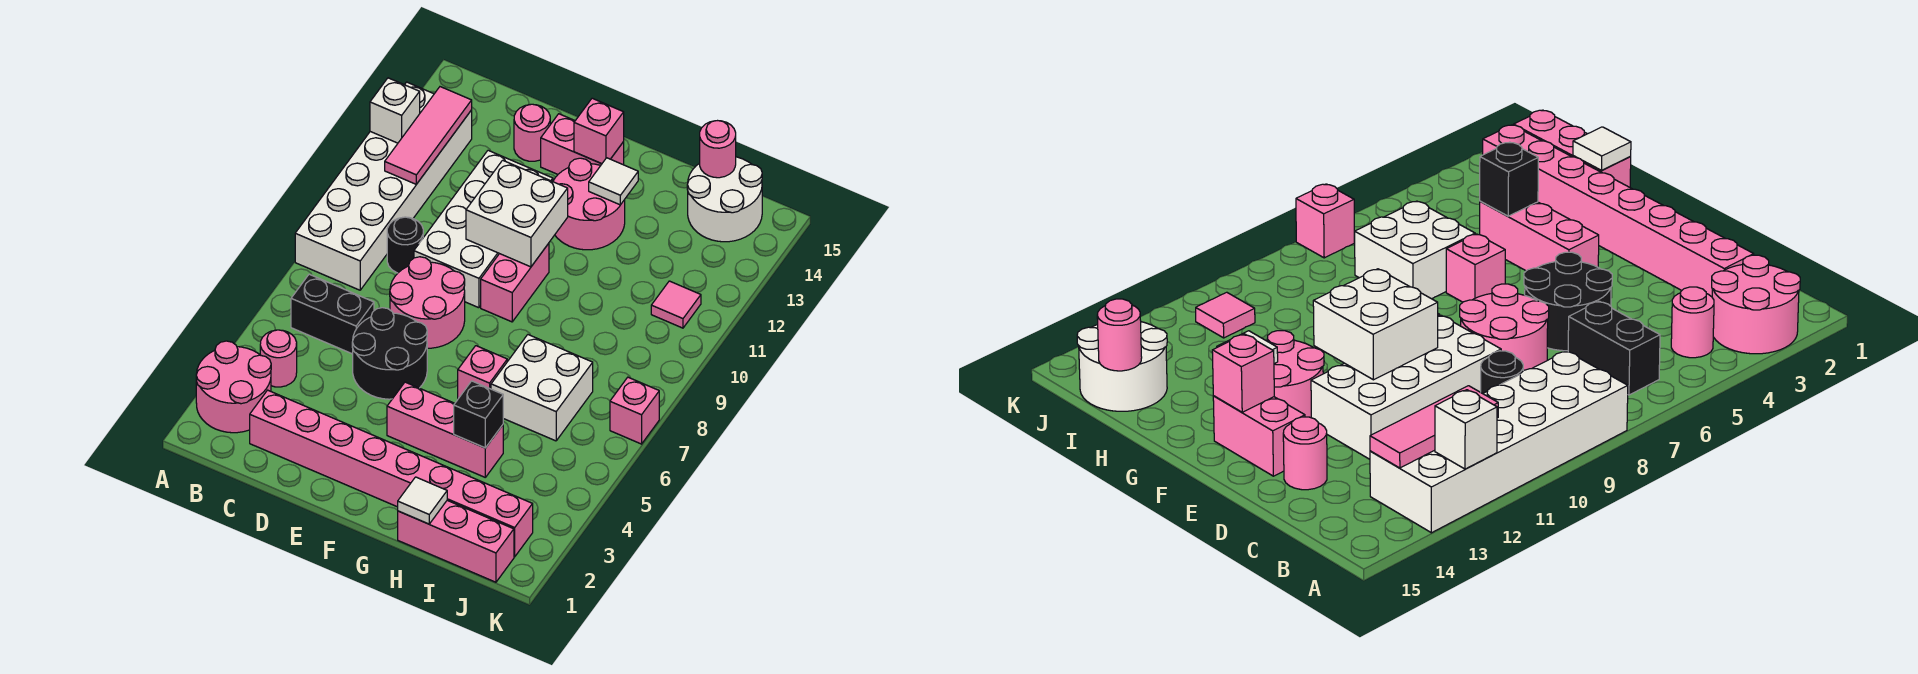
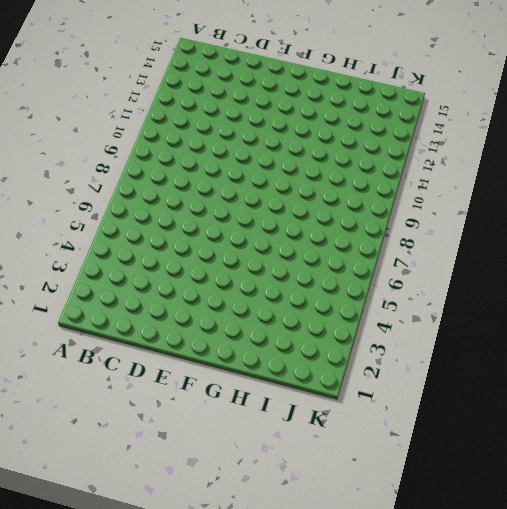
none -> pink 2x2 round brick [196,341,271,433]
none -> white 2x6 brick [295,82,472,290]
none -> pink 1x1 round brick [260,330,297,387]

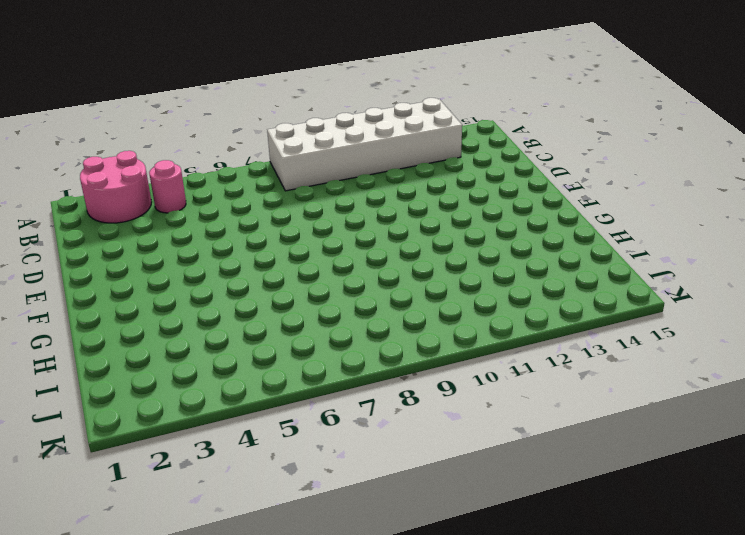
none -> black 1x2 brick [291,274,374,354]
none -> pink 1x8 brick [250,390,533,557]
none -> black 1x1 round brick [387,217,423,273]

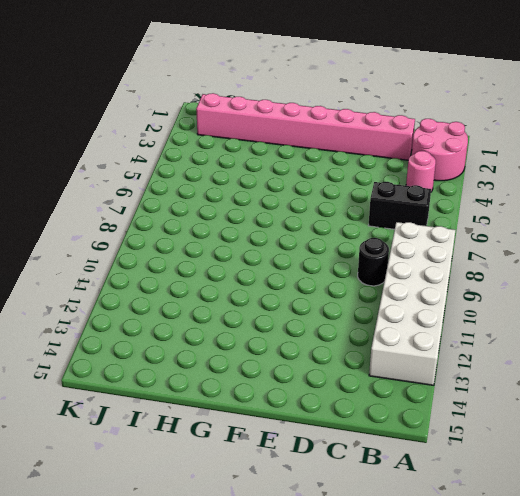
none -> black 2x2 round brick [352,308,427,399]
none -> pink 2x2 round brick [390,257,465,348]
none -> white 2x4 brick [414,150,553,308]

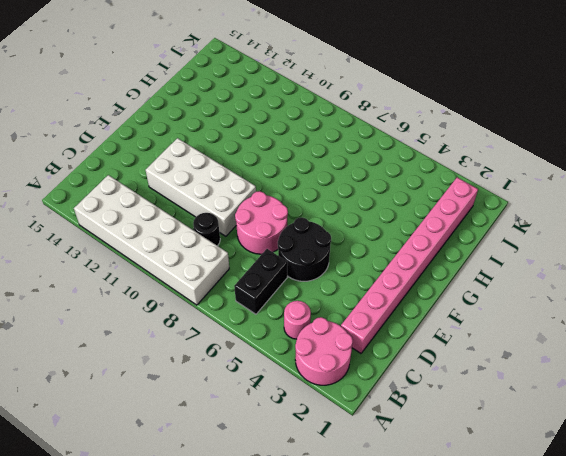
none -> pink 1x1 round brick [514,104,550,161]
none -> pink 1x2 brick [541,114,624,174]
none -> pink 1x3 brick [387,382,503,477]

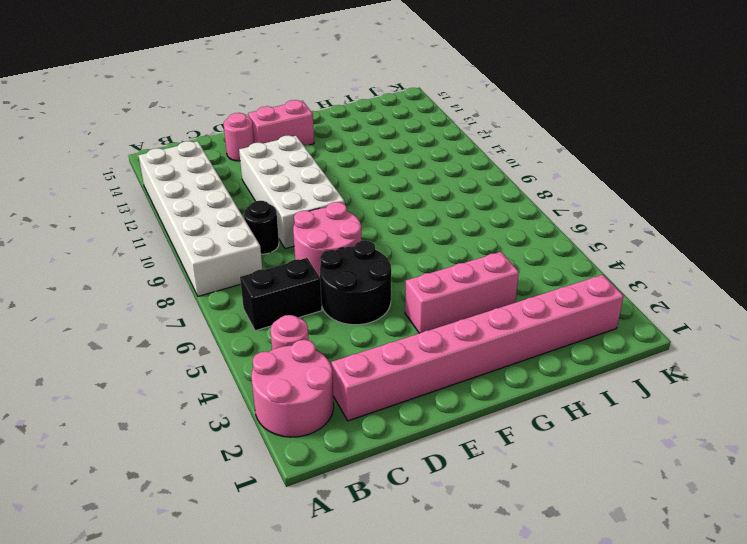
none -> pink 1x2 brick [481,243,549,322]
none -> pink 2x2 round brick [553,158,625,250]
none -> pink 1x1 brick [458,346,507,399]

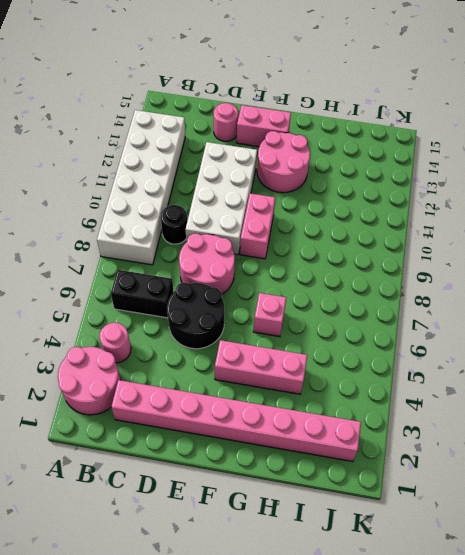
none -> pink 1x3 brick [398,500,514,582]
none -> white 2x2 brick [491,335,593,441]
none -> white 2x2 round brick [687,157,762,242]

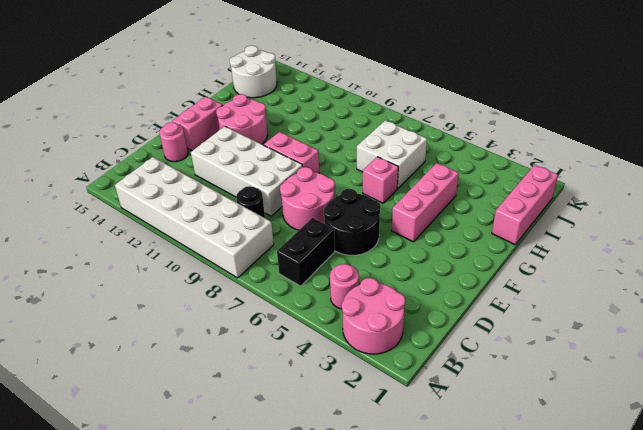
none -> pink 1x8 brick [250,390,533,557]
none -> pink 1x1 tile [651,281,701,328]
none -> pink 1x1 brick [610,377,659,444]

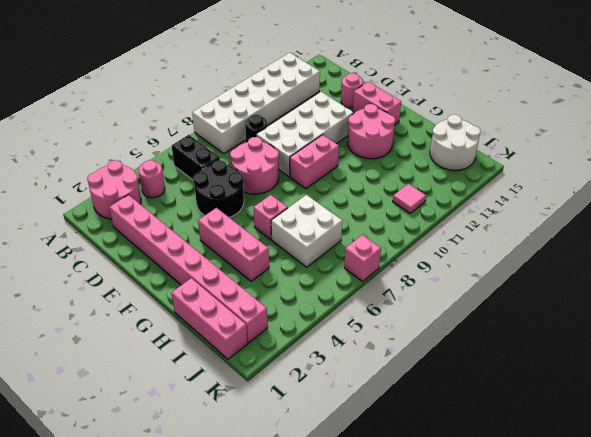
none -> white 1x1 brick [370,78,420,143]
none -> pink 1x3 tile [385,87,472,184]
none -> white 2x2 brick [466,160,568,267]

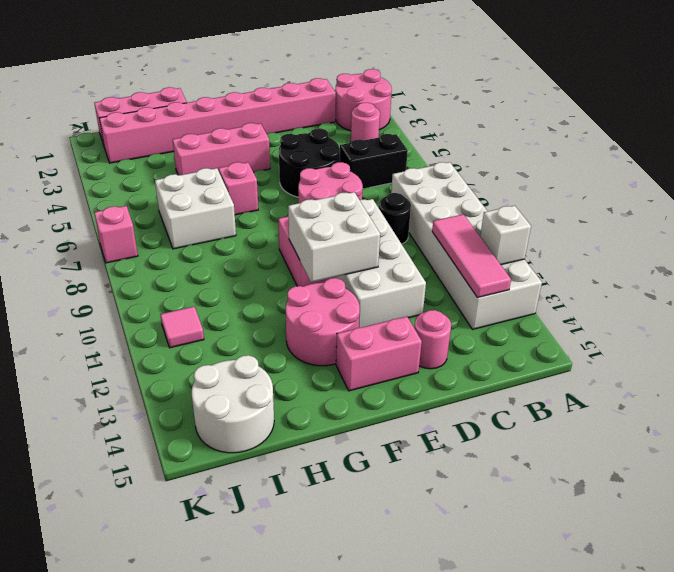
none -> pink 1x1 brick [574,98,624,164]
none -> white 1x1 tile [589,158,638,205]
none -> white 1x1 tile [398,477,447,524]

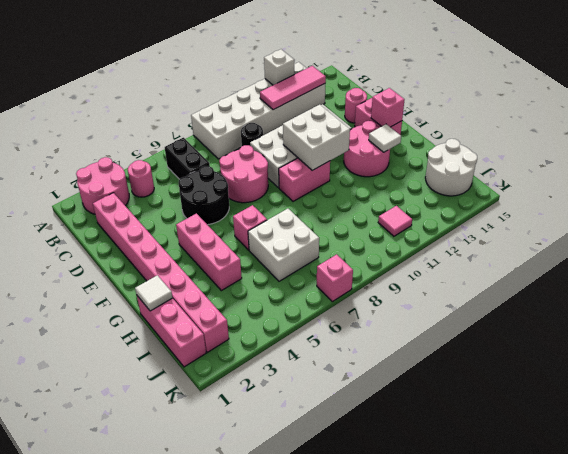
none -> black 1x1 brick [454,381,503,448]
none -> pink 1x1 round brick [700,121,736,178]

